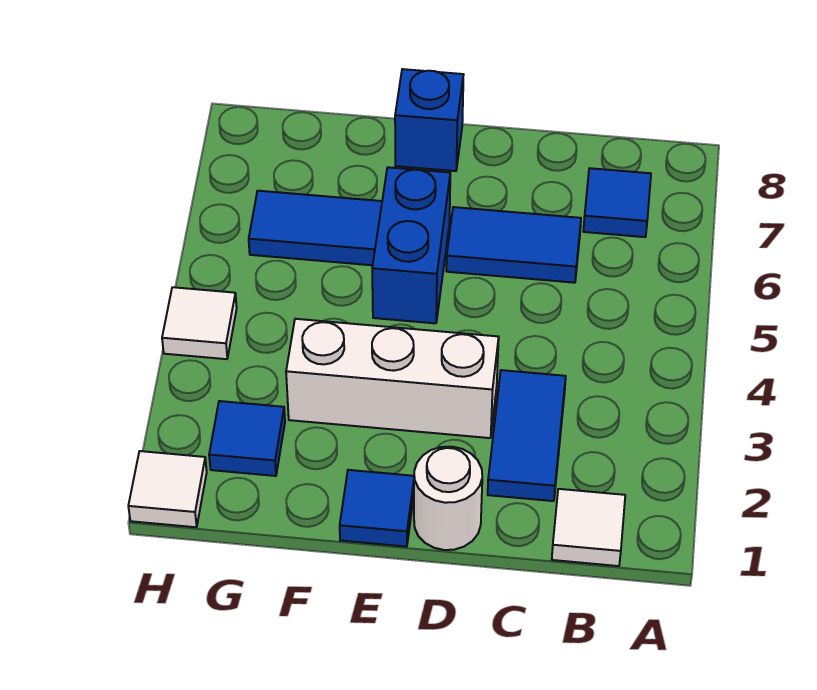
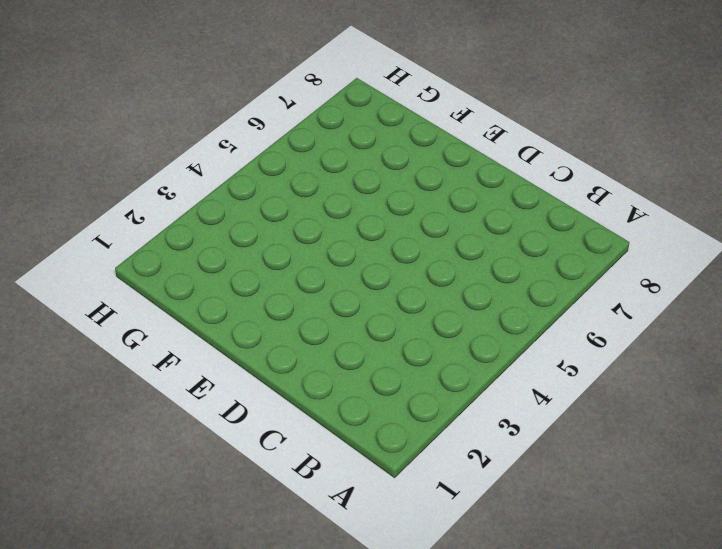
none -> white 1x1 tile [552,489,625,566]
none -> blue 1x1 tile [583,168,651,237]
none -> blue 1x2 tile [488,370,566,501]

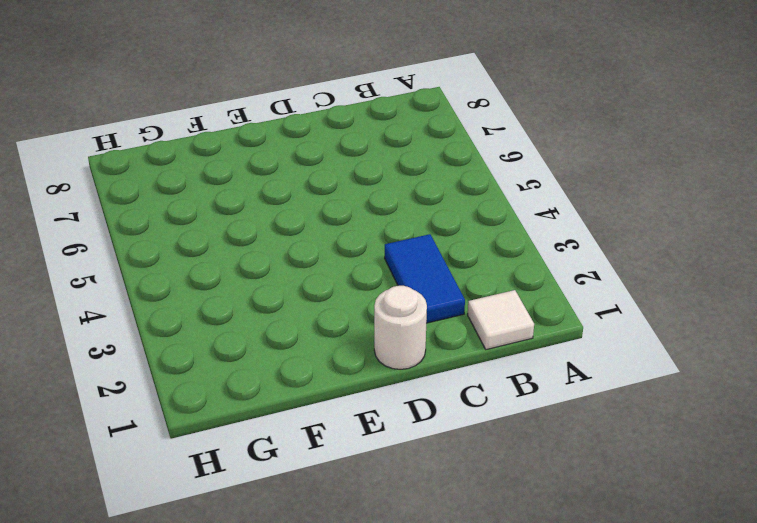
none -> blue 1x1 tile [583,168,651,237]
none -> blue 1x2 tile [446,207,581,283]
none -> white 1x3 brick [286,319,499,438]

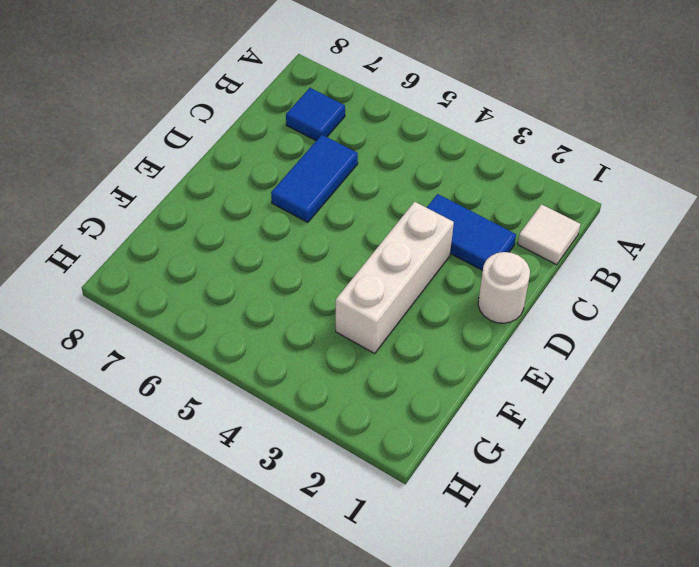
none -> blue 1x1 tile [340,470,414,547]
none -> blue 1x2 brick [372,167,450,323]
none -> blue 1x1 brick [395,69,464,171]

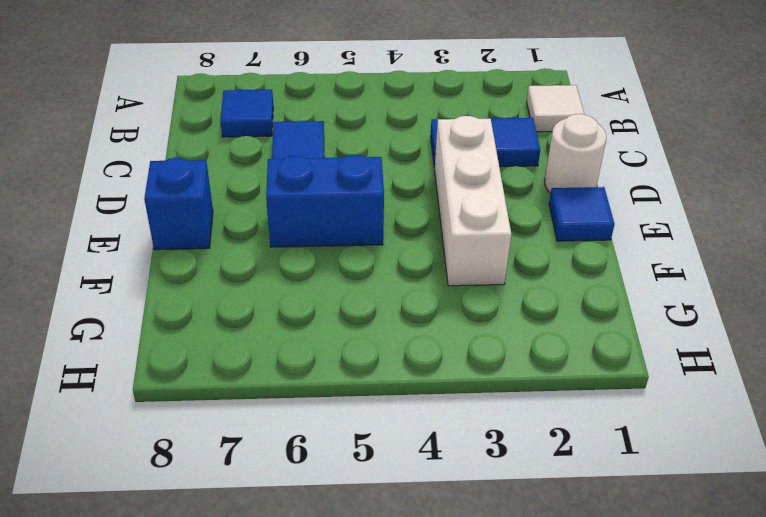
none -> blue 1x2 tile [249,191,382,265]
none -> blue 1x1 tile [209,401,285,476]
none -> white 1x1 tile [128,451,207,527]

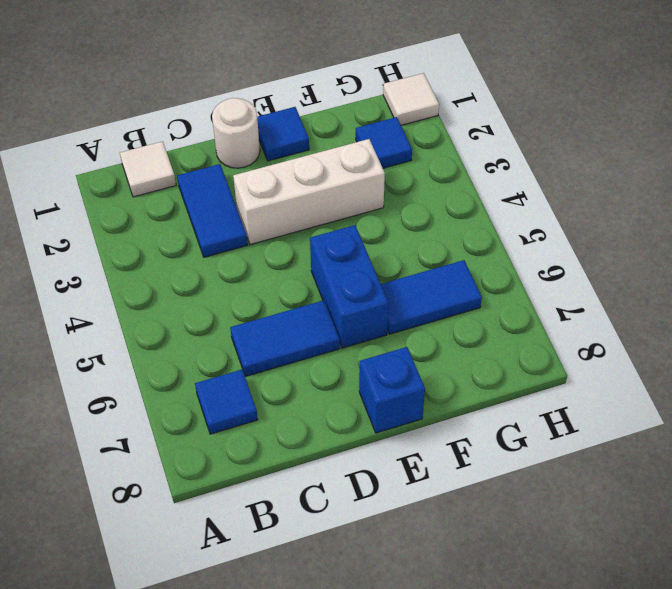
none -> white 1x1 tile [162,287,237,359]

